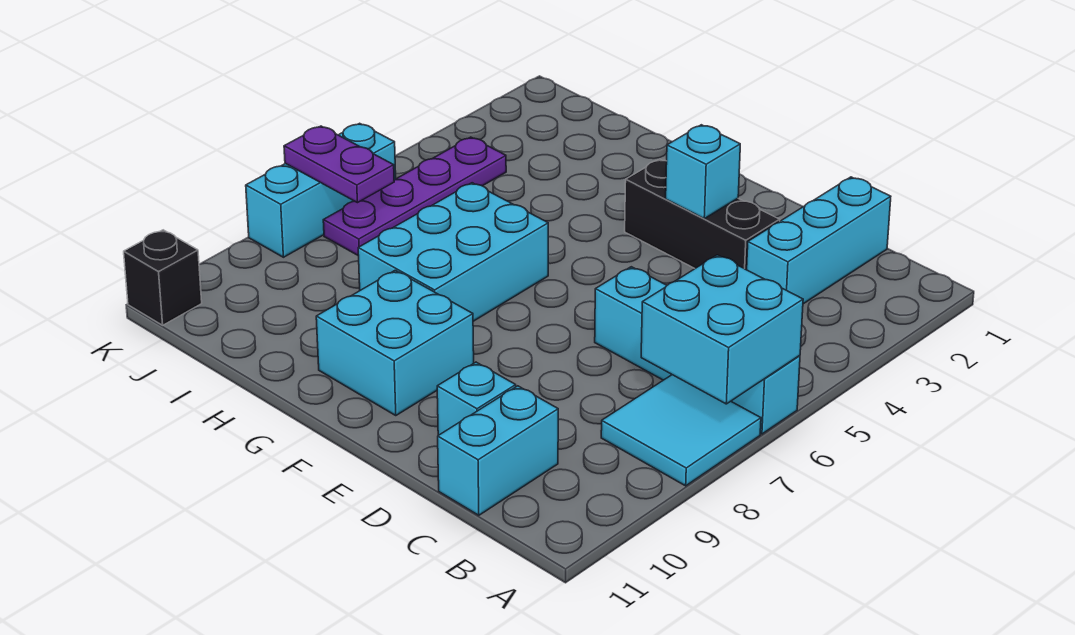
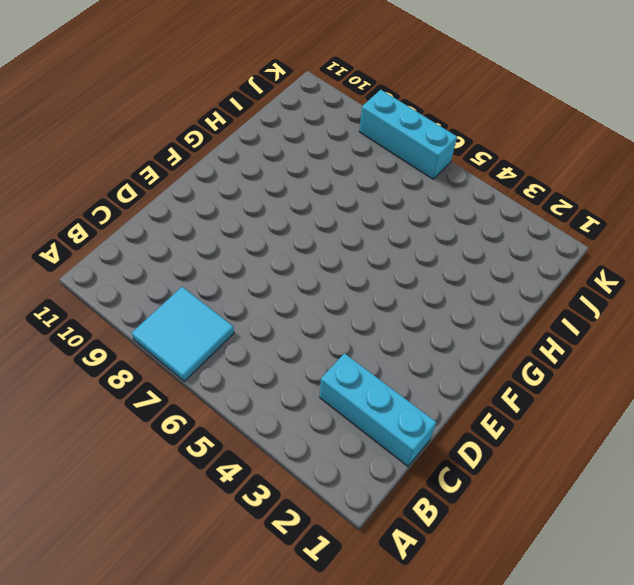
none -> cyan 1x4 brick [595,267,800,434]
none -> cyan 1x2 brick [438,386,558,515]
none -> black 1x3 brick [625,159,780,270]

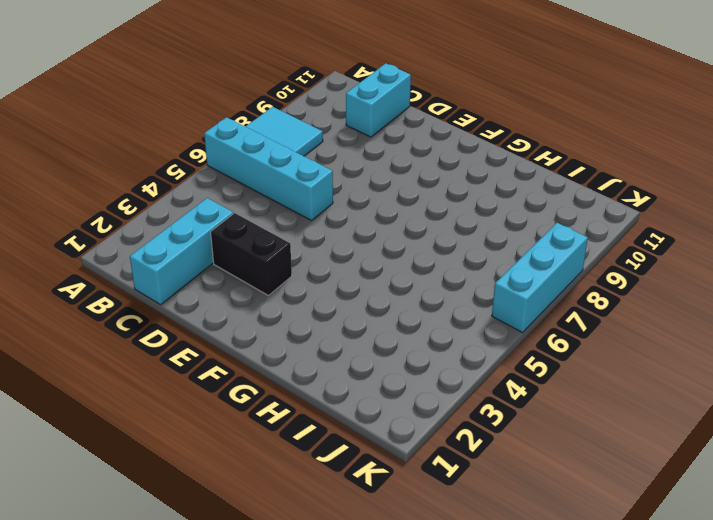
black 1x2 brick [211,213,292,296] -> black 1x3 brick [625,159,780,270]
none -> cyan 1x1 brick [437,362,516,435]
none -> cyan 2x2 brick [316,270,474,416]
none -> cyan 2x3 brick [358,183,548,321]

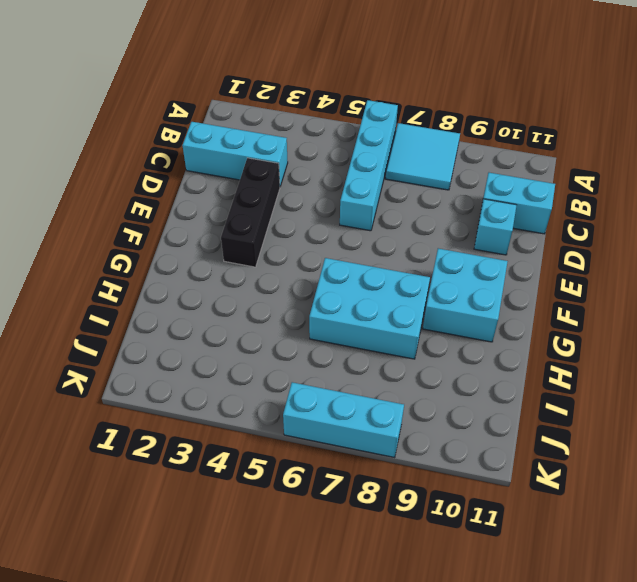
none -> purple 1x4 plate [323,137,506,256]
none -> black 1x1 brick [124,230,202,325]
none -> cyan 2x2 brick [641,255,803,404]

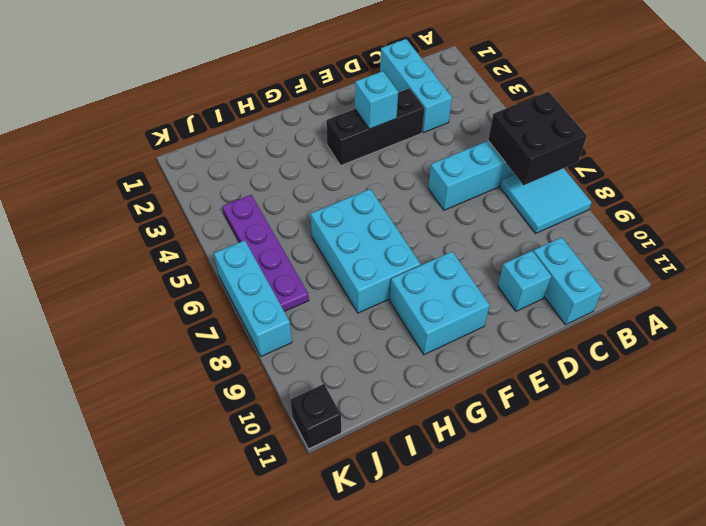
black 2x2 brick [488,91,587,185] -> cyan 2x2 brick [641,255,803,404]
none -> purple 1x2 plate [284,126,394,203]

